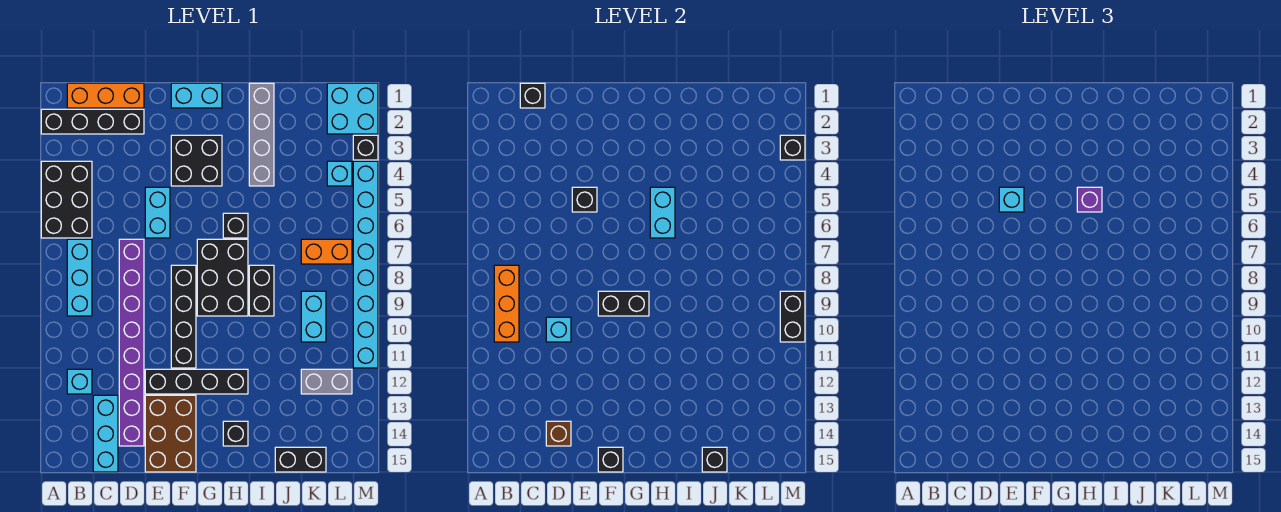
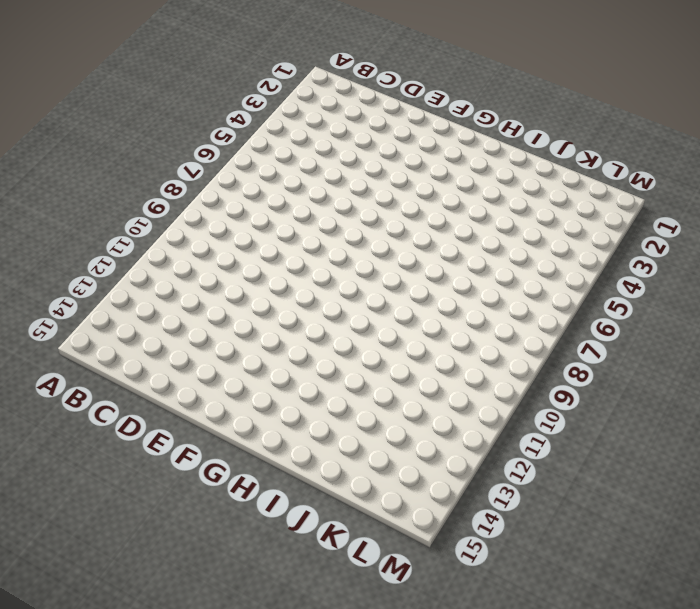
none -> black 1x4 brick [41,109,144,134]
none -> black 2x3 brick [41,161,92,238]
none -> orange 1x3 brick [67,83,144,108]
none -> cyan 1x3 brick [67,239,92,316]

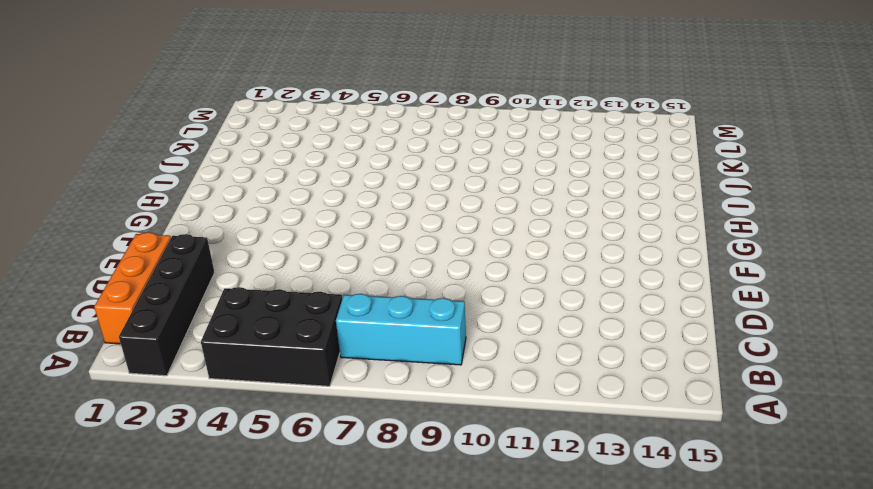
none -> cyan 1x1 brick [67,369,92,394]
none -> cyan 1x3 brick [93,395,118,472]
none -> purple 1x8 brick [119,239,144,446]
none -> cyan 1x2 brick [145,187,170,238]

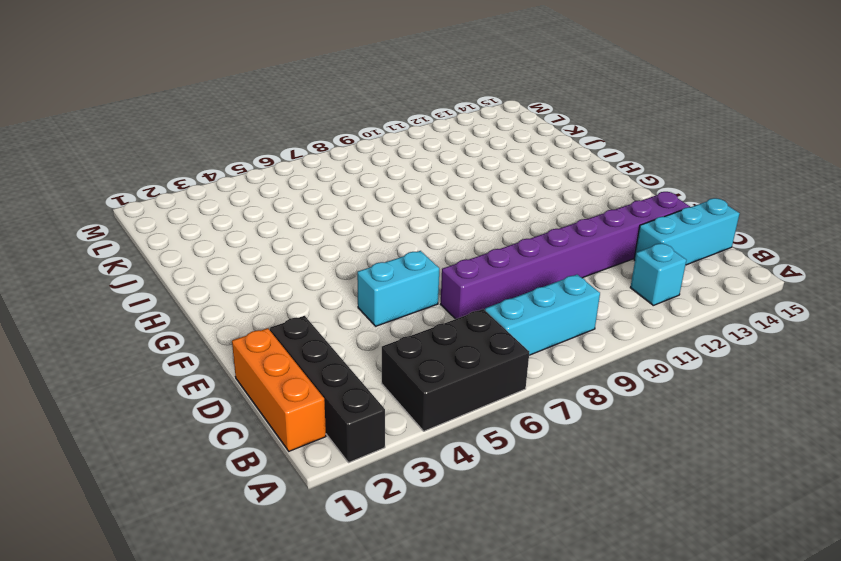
none -> black 1x4 brick [145,369,248,394]
none -> brown 2x3 brick [145,395,196,472]
none -> cyan 1x2 brick [171,83,222,108]
none -> black 2x2 brick [171,135,222,186]

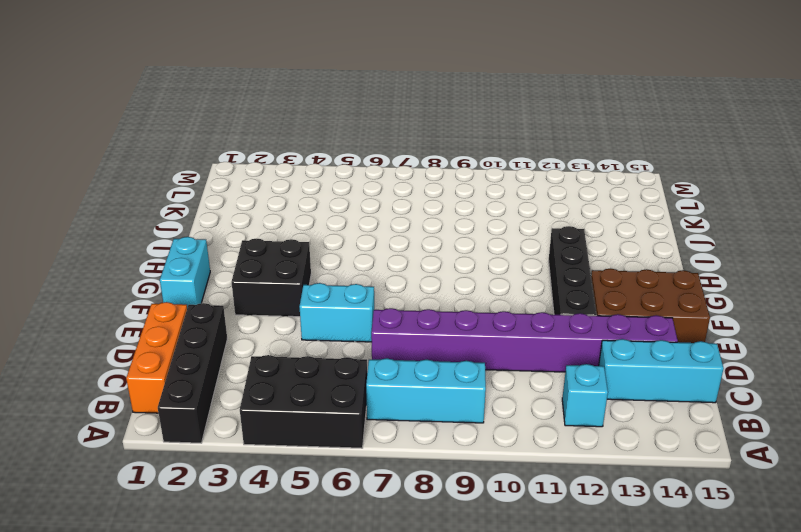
none -> black 1x4 brick [171,265,196,368]
none -> black 2x3 brick [197,239,248,316]
none -> black 1x1 brick [223,213,248,238]
none -> black 1x1 brick [223,421,248,446]

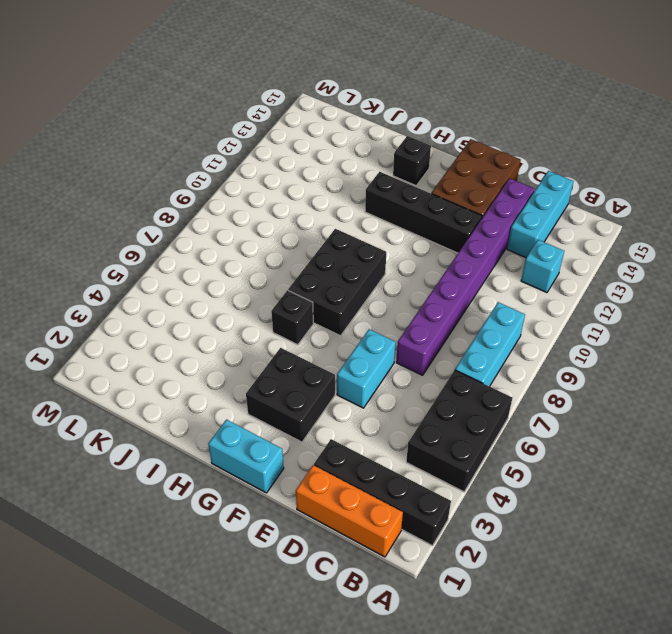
none -> black 1x4 brick [171,265,196,368]
none -> grey 1x4 brick [249,83,274,186]
none -> black 1x2 brick [249,265,274,316]
none -> black 1x2 brick [275,447,326,472]

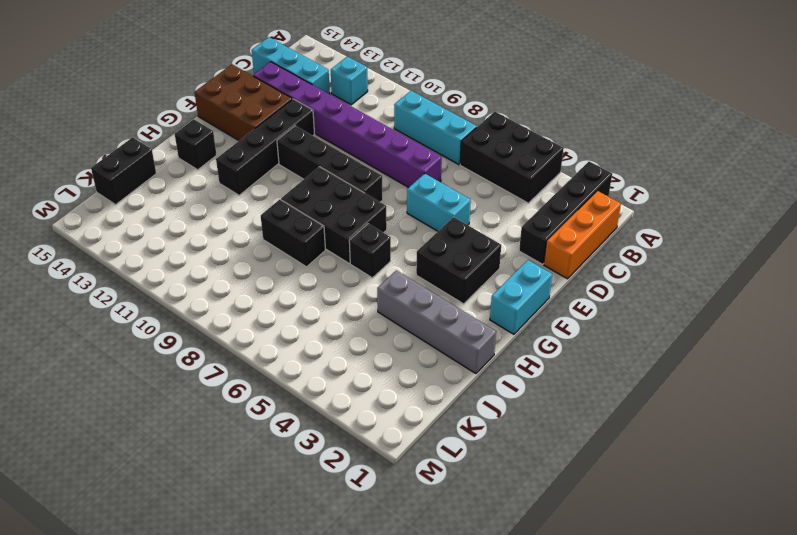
none -> orange 1x2 brick [301,239,352,264]
none -> cyan 1x2 brick [301,291,326,342]
none -> grey 1x2 brick [301,369,352,394]
none -> cyan 2x2 brick [327,83,378,134]

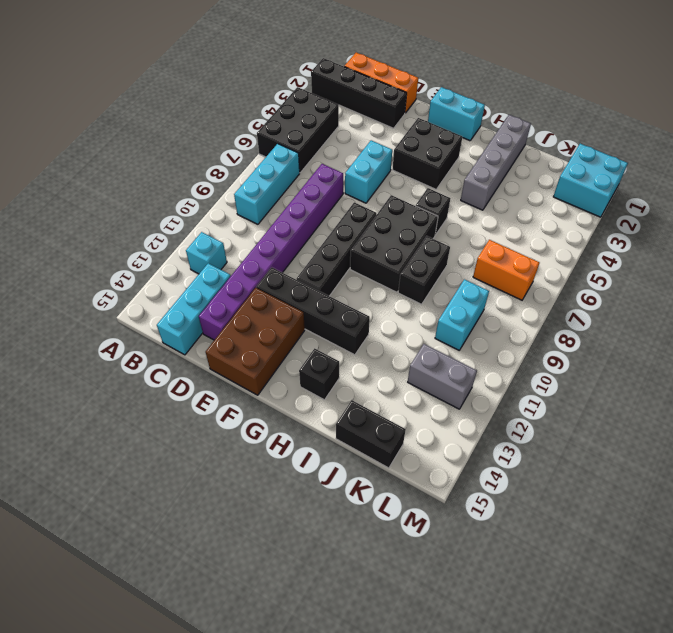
none -> cyan 1x1 brick [327,161,352,186]
none -> black 1x1 brick [353,135,378,160]
none -> cyan 1x8 brick [353,161,378,368]
none -> orange 1x3 brick [494,265,519,342]

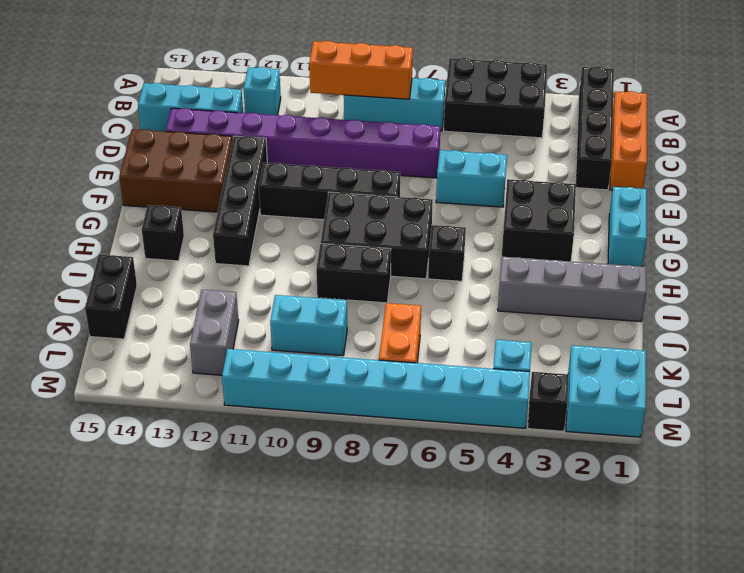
none -> black 1x1 brick [520,83,545,108]
none -> cyan 1x1 brick [546,317,571,342]
none -> brown 1x1 brick [546,421,571,446]
none -> black 1x1 brick [572,187,597,212]

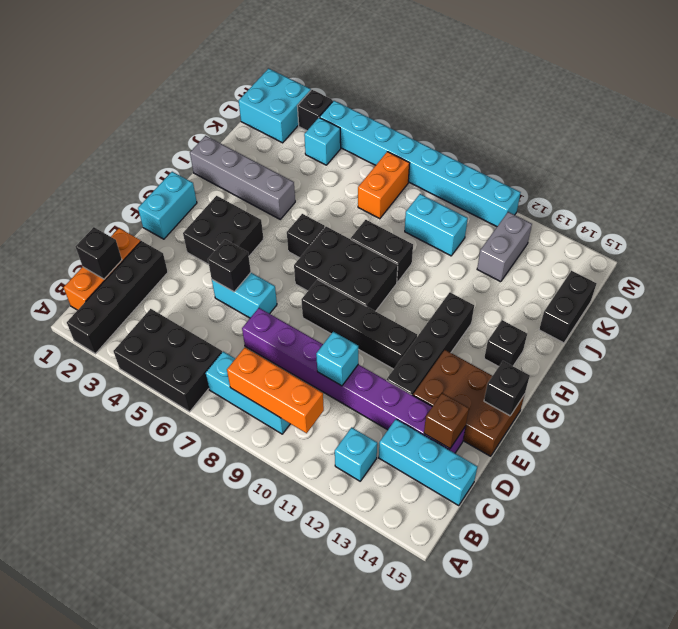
none -> black 1x2 brick [598,291,649,316]
none -> cyan 1x2 brick [650,187,675,238]
none -> black 1x1 brick [702,447,727,472]
none -> black 1x1 brick [780,135,805,160]

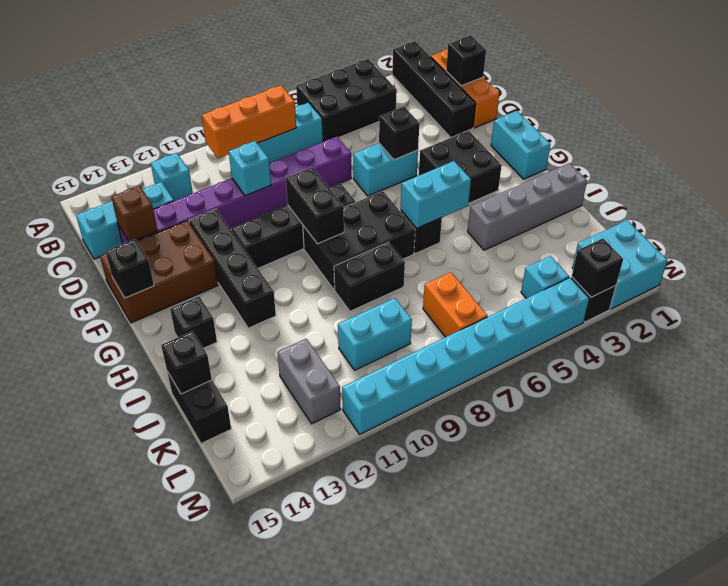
none -> black 1x2 brick [780,291,805,342]
none -> cyan 1x1 brick [999,187,1024,212]
none -> purple 1x1 brick [1077,187,1102,212]

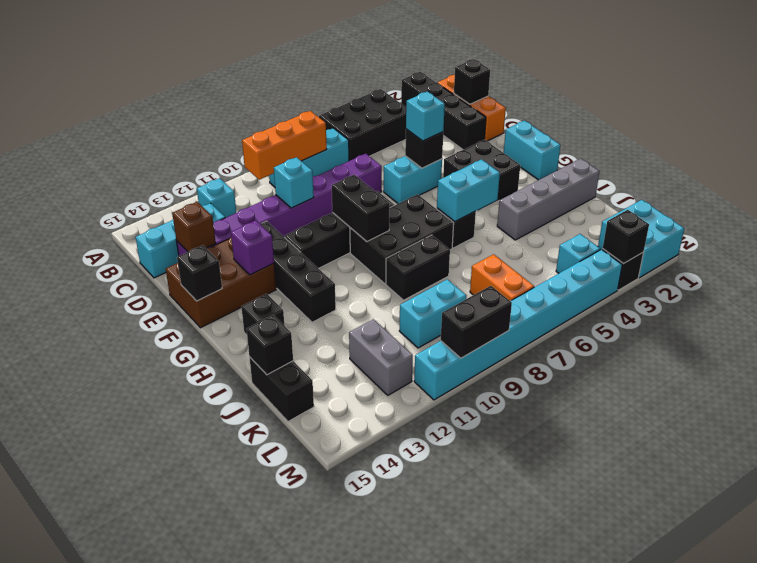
purple 1x1 brick [231,221,274,275] -> purple 1x1 brick moved to [1077,187,1102,212]

